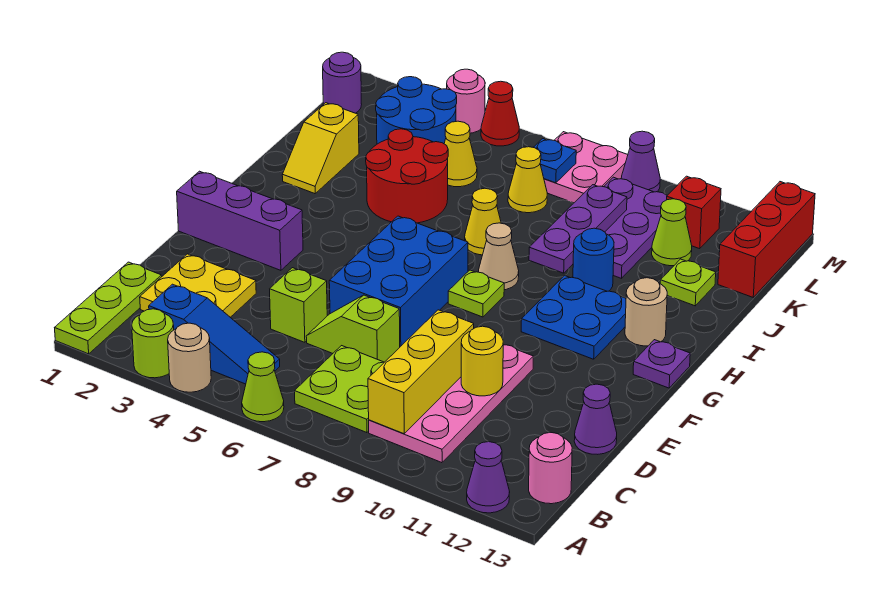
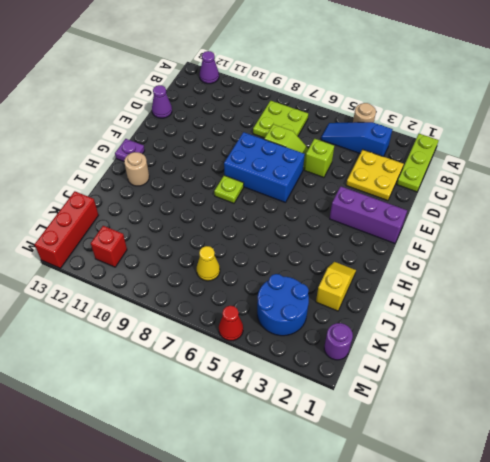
blue 2x3 brick [224,132,305,203] -> blue 2x3 brick turned to [329,216,468,347]
none -> lime 1x1 round brick [132,309,174,378]
none -> lime 1x1 cone [242,352,284,422]
none -> pink 2x4 plate [369,345,533,463]
none -> pink 1x1 round brick [529,433,572,504]

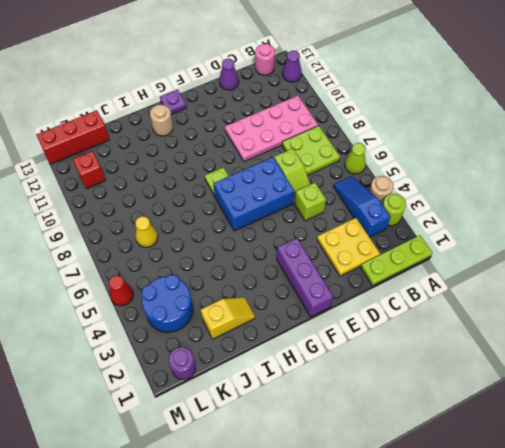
none -> blue 2x2 plate [521,275,626,359]
none -> tan 1x1 cone [479,223,519,290]
none -> red 2x2 round brick [366,129,448,223]
none -> yellow 1x1 cone [465,188,501,255]

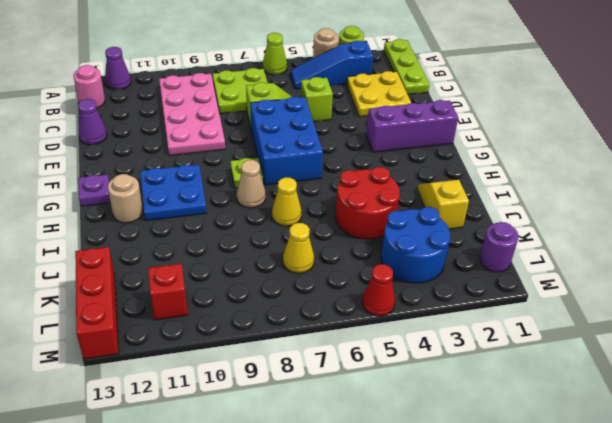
none -> blue 1x1 round brick [573,228,614,291]
none -> purple 2x3 plate [604,177,667,278]
none -> lime 1x1 plate [660,259,716,306]
none -> yellow 1x1 cone [444,121,477,187]

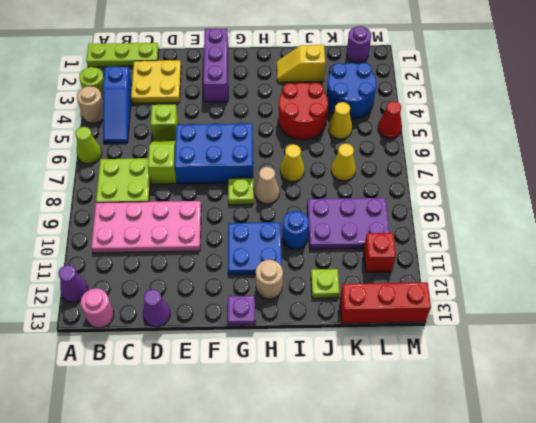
none -> lime 1x1 cone [652,199,692,266]
none -> pink 2x2 plate [544,132,628,203]
none -> pink 1x1 round brick [447,69,485,133]
none -> purple 1x1 cone [621,131,660,192]

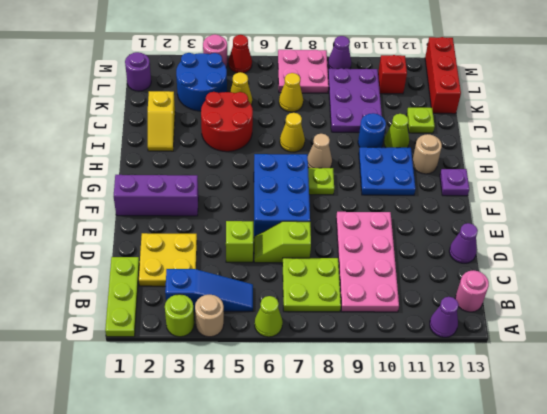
lime 1x1 cone [384,114,409,148] -> lime 1x1 cone moved to [652,199,692,266]
none -> yellow 1x3 brick [368,310,474,434]
none -> yellow 1x1 round brick [461,326,503,396]
none -> purple 1x3 plate [529,185,627,273]
none -> blue 1x1 plate [533,139,576,183]

